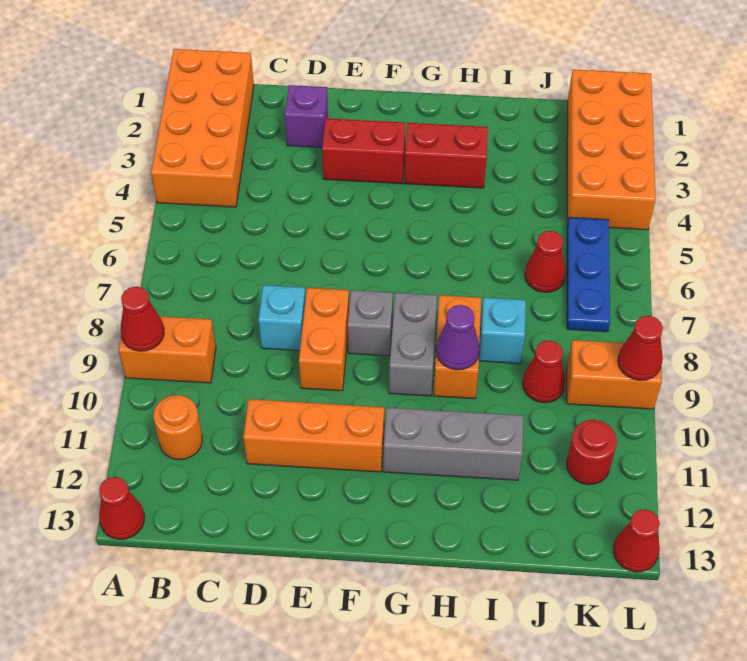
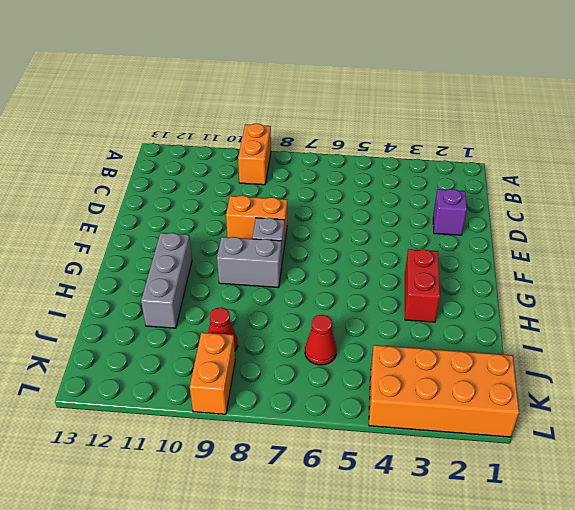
none -> orange 2x4 brick [151,49,254,207]
none -> red 1x1 cone [99,477,144,539]
none -> orange 1x1 round brick [154,395,202,460]

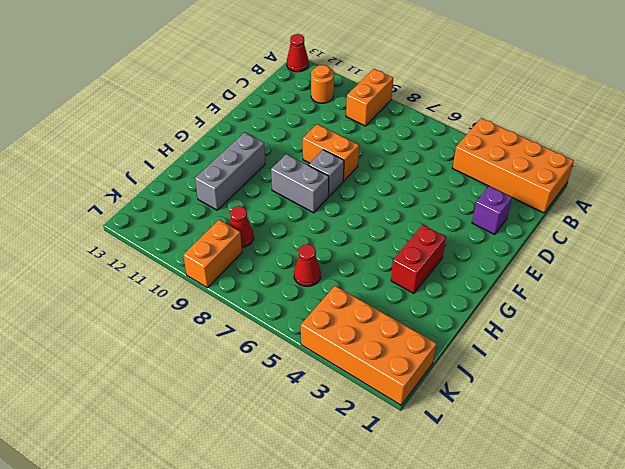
none -> cyan 1x1 brick [259,285,306,351]
none -> orange 1x3 brick [243,399,384,472]
none -> red 1x2 brick [322,118,406,184]

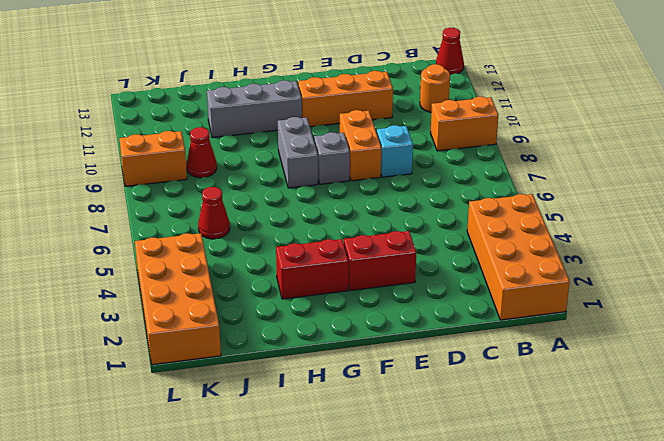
none -> purple 1x1 brick [285,85,328,148]
none -> orange 1x2 brick [433,295,481,399]
none -> cyan 1x1 brick [479,298,526,363]

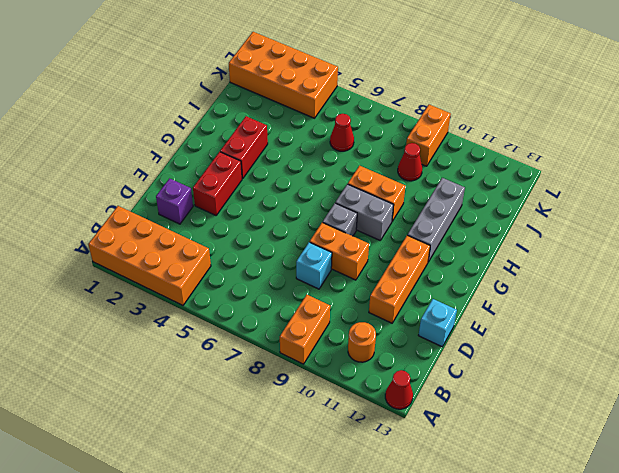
cyan 1x1 brick [418,299,457,347] -> cyan 1x1 brick moved to [479,298,526,363]
none -> blue 1x3 plate [567,217,610,332]
none -> red 1x1 round brick [567,420,617,485]
none -> red 1x1 cone [613,509,660,572]

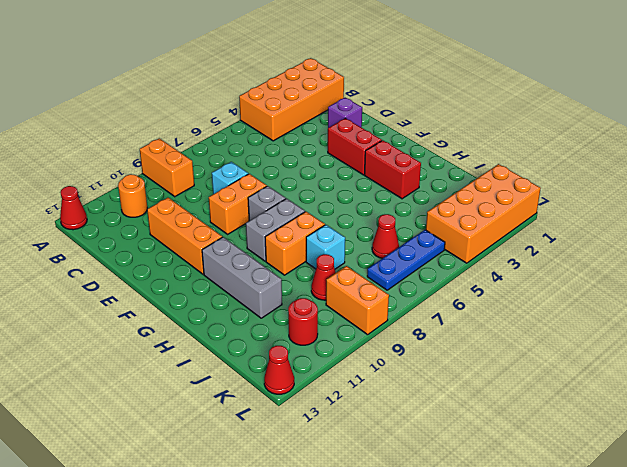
none -> red 1x1 cone [121,287,164,351]
none -> purple 1x1 cone [436,305,480,370]
none -> red 1x1 cone [618,316,663,380]

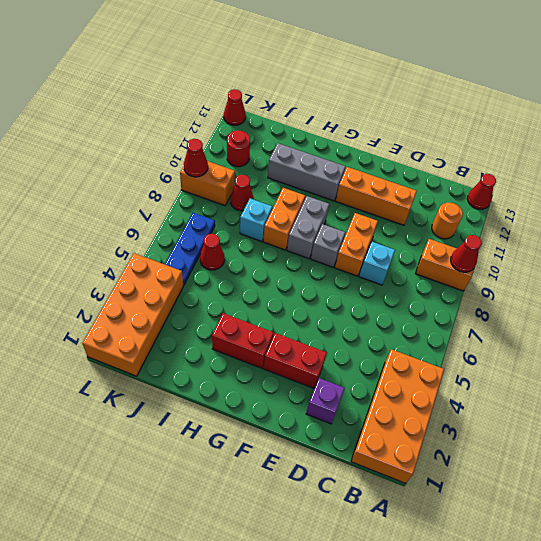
none -> purple 1x1 cone [436,305,480,370]

